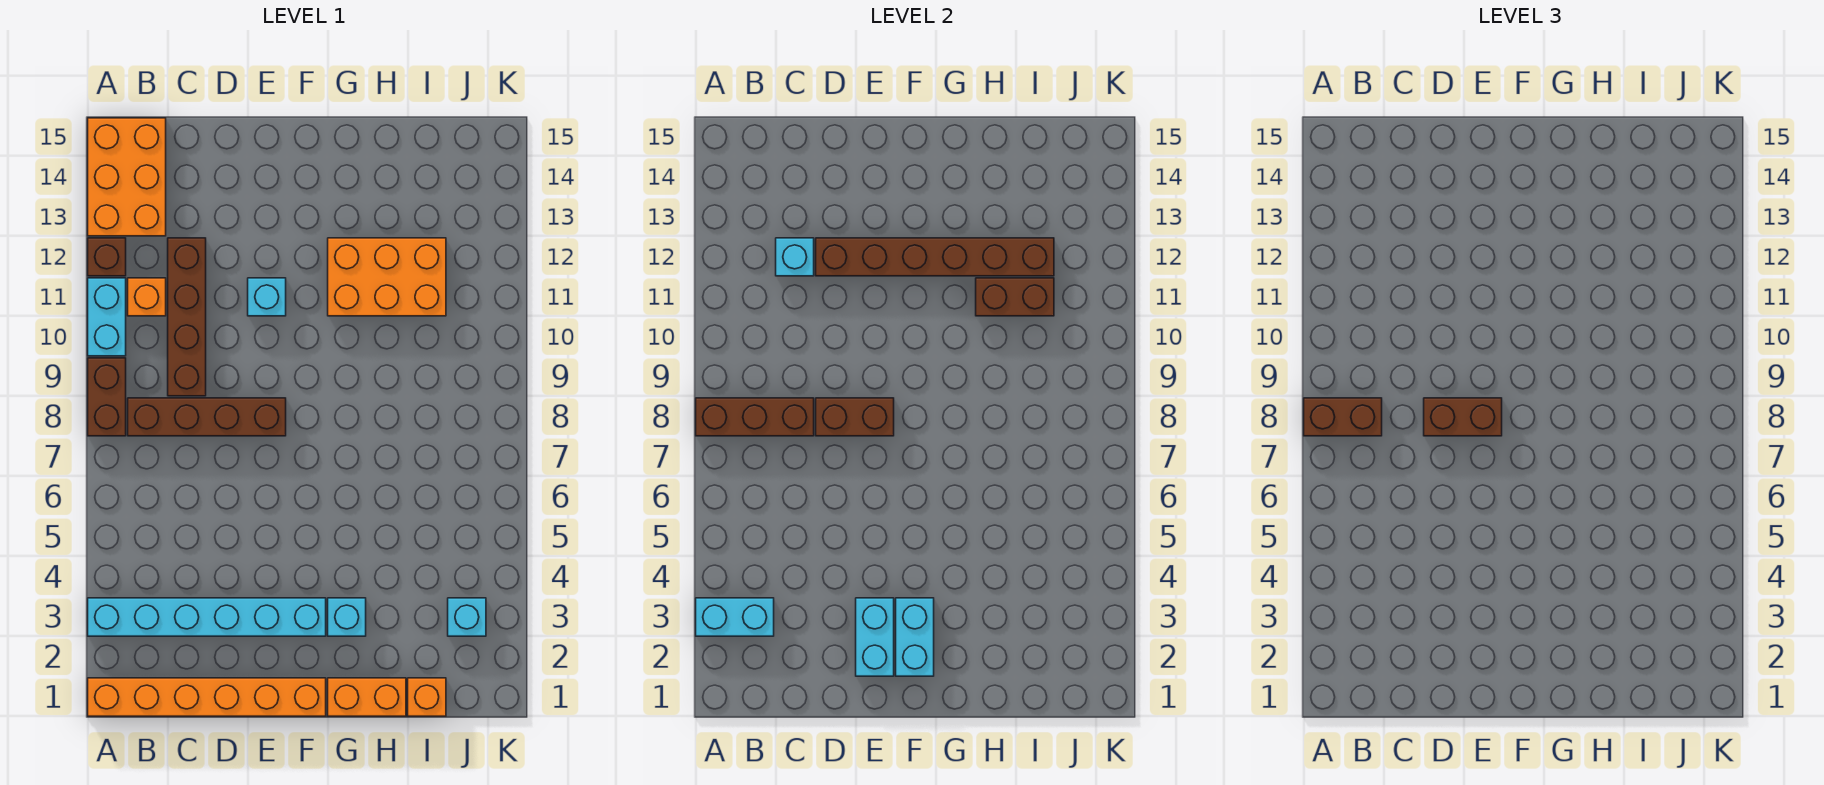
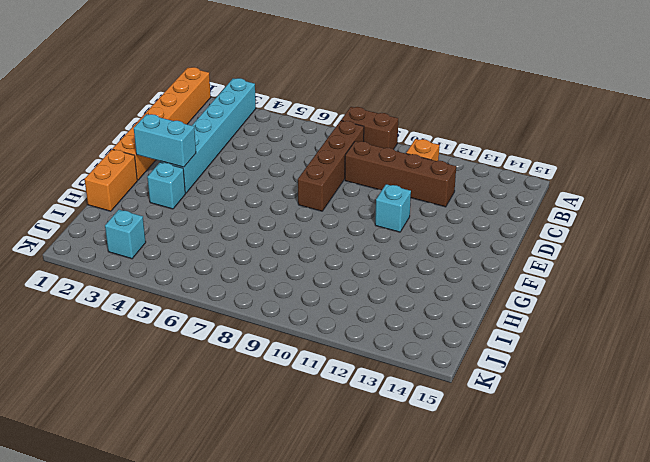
none -> cyan 1x2 brick [88,278,126,356]
none -> brown 1x1 brick [88,238,126,276]
none -> orange 2x3 brick [88,118,166,236]

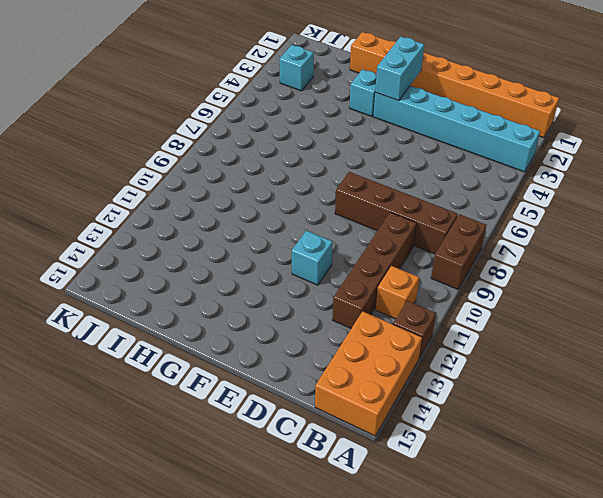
none -> cyan 1x2 brick [88,278,126,356]
none -> orange 2x3 brick [328,238,446,316]
none -> orange 1x1 brick [408,678,446,716]

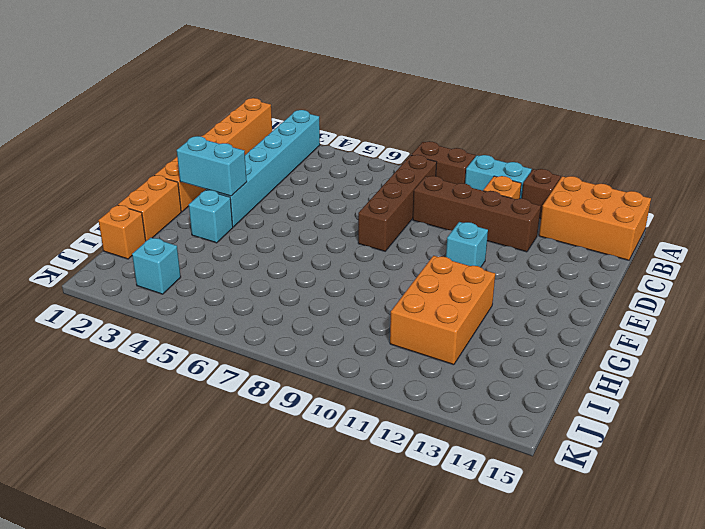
none -> cyan 1x2 brick [696,598,774,636]
none -> brown 1x3 brick [696,398,814,436]
none -> cyan 1x1 brick [776,238,814,276]

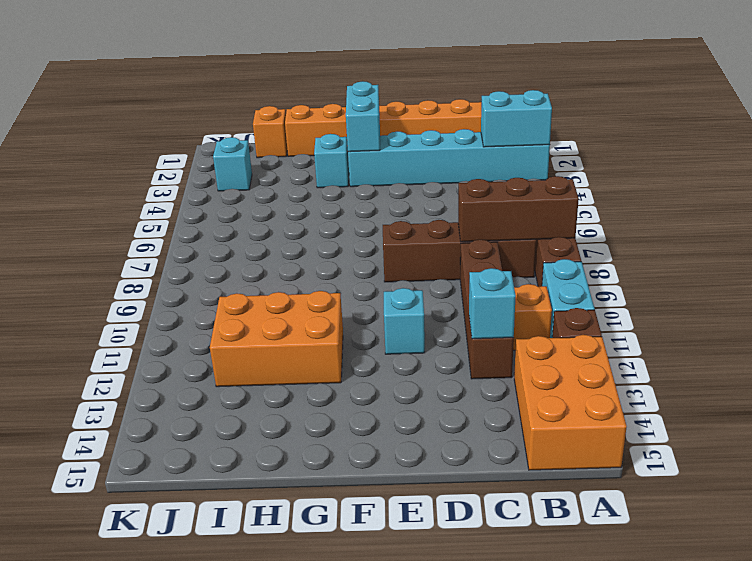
none -> brown 1x2 brick [816,398,894,436]
none -> brown 1x6 brick [816,238,1054,276]
none -> cyan 1x2 brick [856,598,894,676]

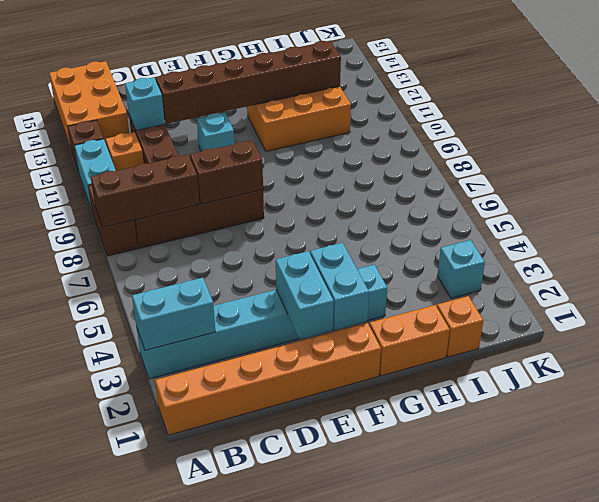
none -> brown 1x2 brick [976,278,1054,316]
none -> brown 1x2 brick [1304,398,1382,436]
none -> brown 1x2 brick [1424,398,1502,436]

